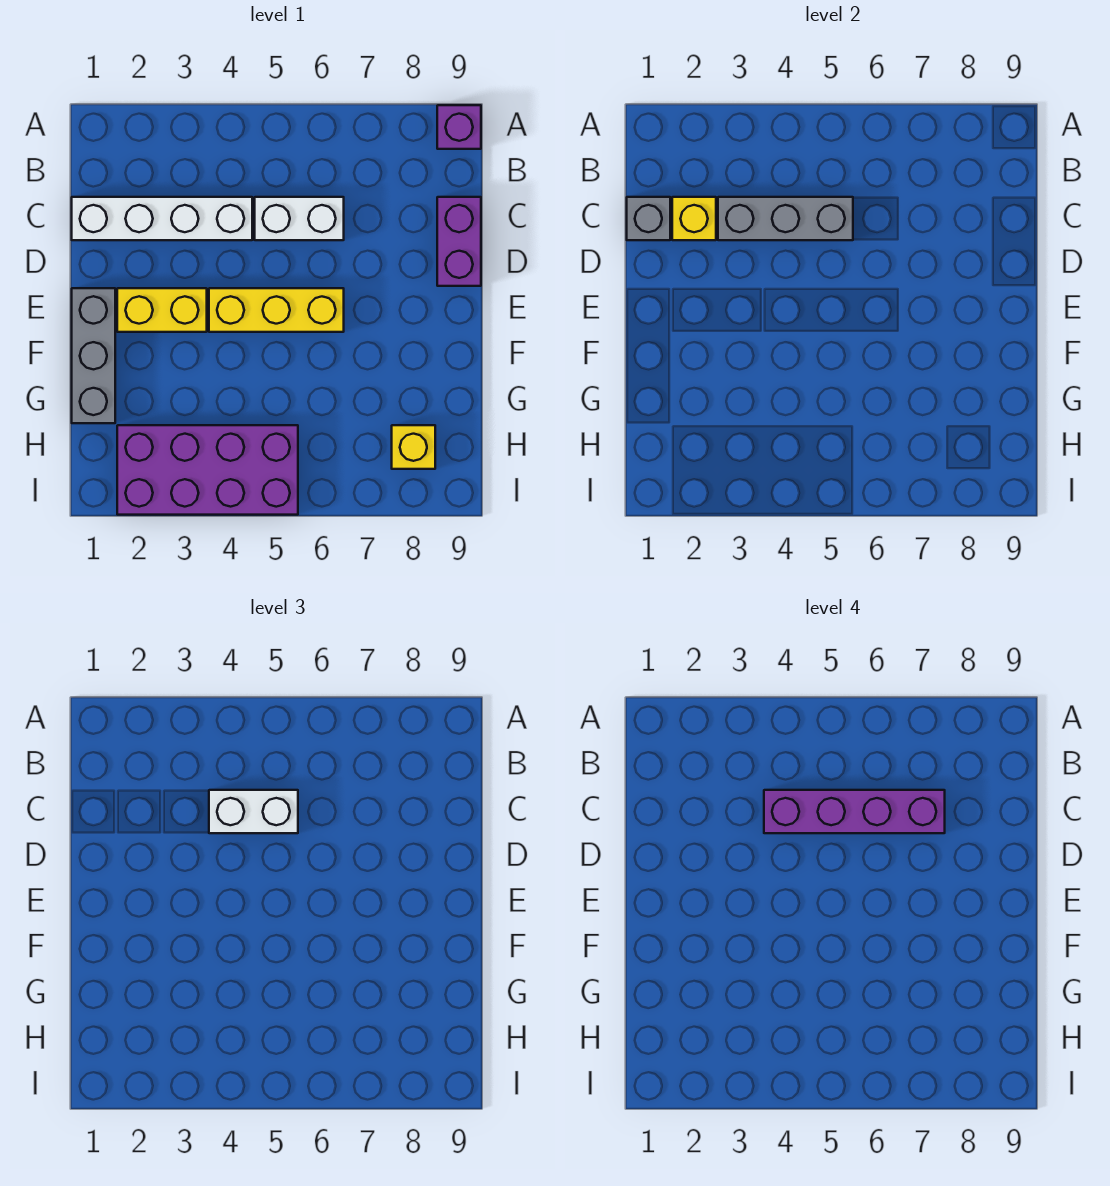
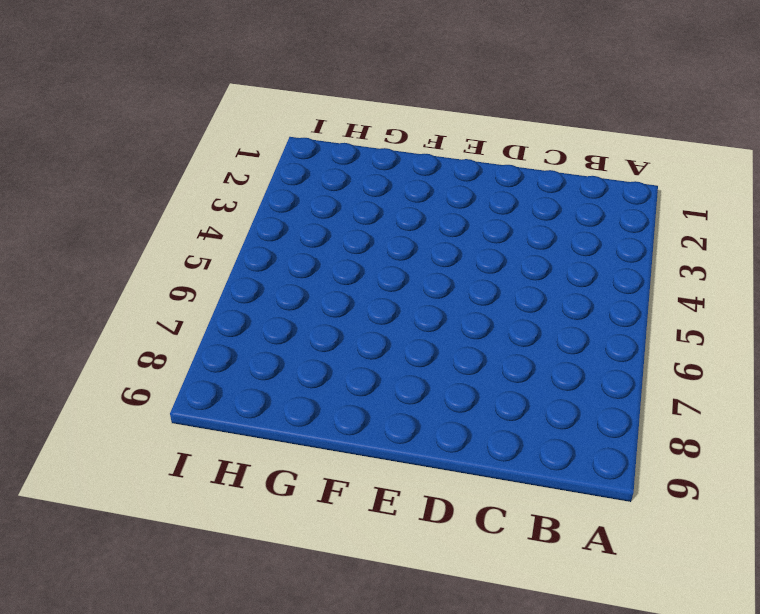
none -> purple 1x1 brick [437,105,481,149]
none -> white 1x4 brick [72,197,252,240]
none -> white 1x2 brick [255,197,344,240]

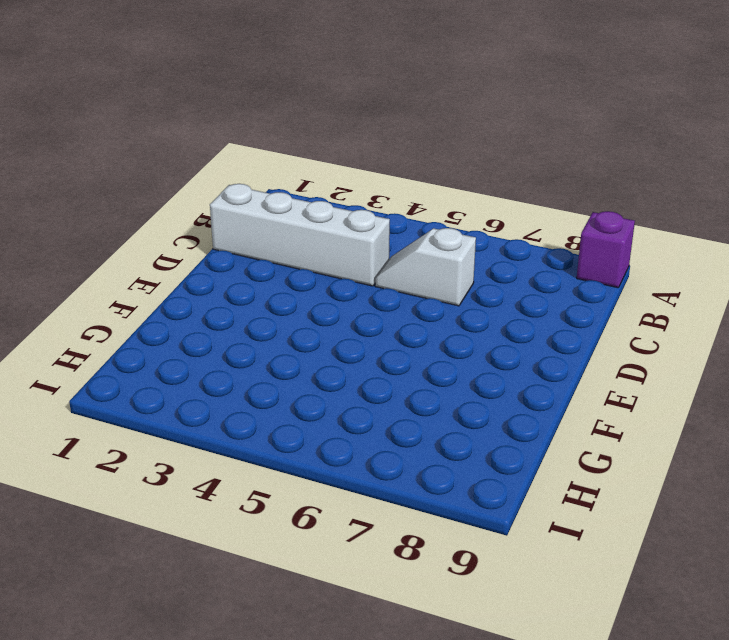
white 1x2 slope [375,228,476,306] -> white 1x2 brick [255,197,344,240]
none -> purple 1x2 brick [437,197,481,286]
none -> grey 1x3 brick [72,288,115,423]
none -> yellow 1x2 brick [117,288,207,332]

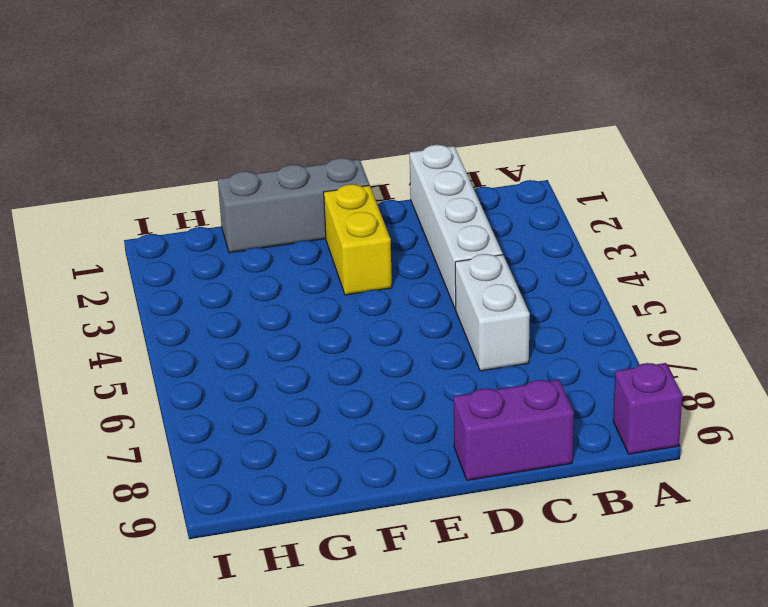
none -> yellow 1x3 brick [209,288,344,332]
none -> purple 2x4 brick [117,425,298,515]
none -> yellow 1x1 brick [392,425,435,469]

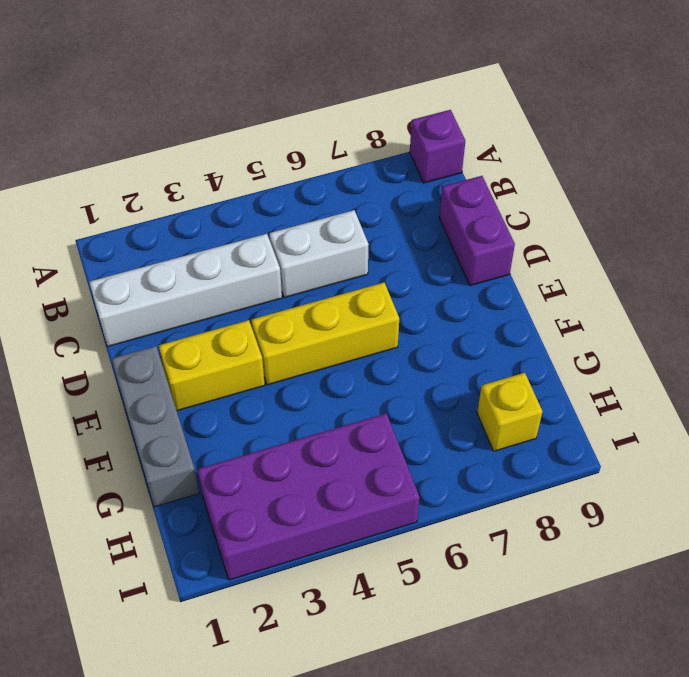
none -> grey 1x1 brick [627,197,670,240]
none -> yellow 1x1 brick [672,197,716,240]
none -> grey 1x3 brick [718,197,853,240]

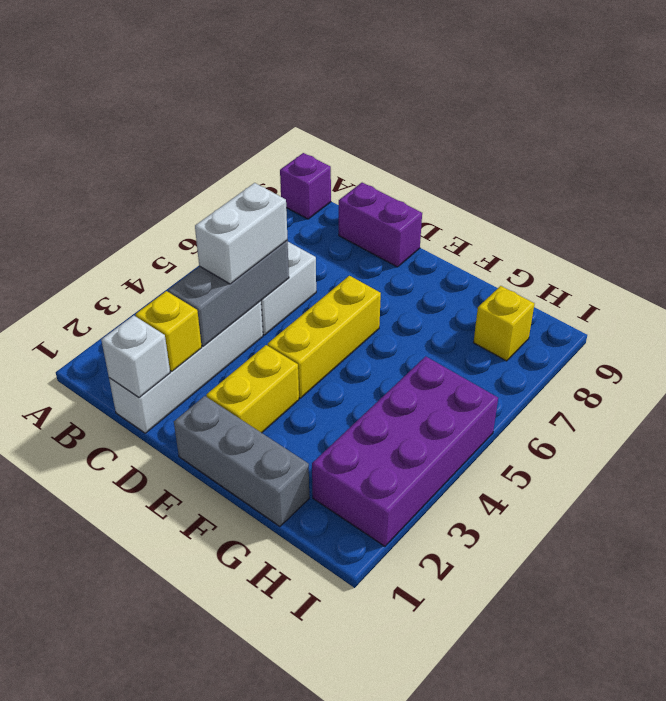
white 1x1 brick [101,315,170,397] -> grey 1x1 brick [627,197,670,240]
none -> purple 1x4 brick [764,790,945,833]

